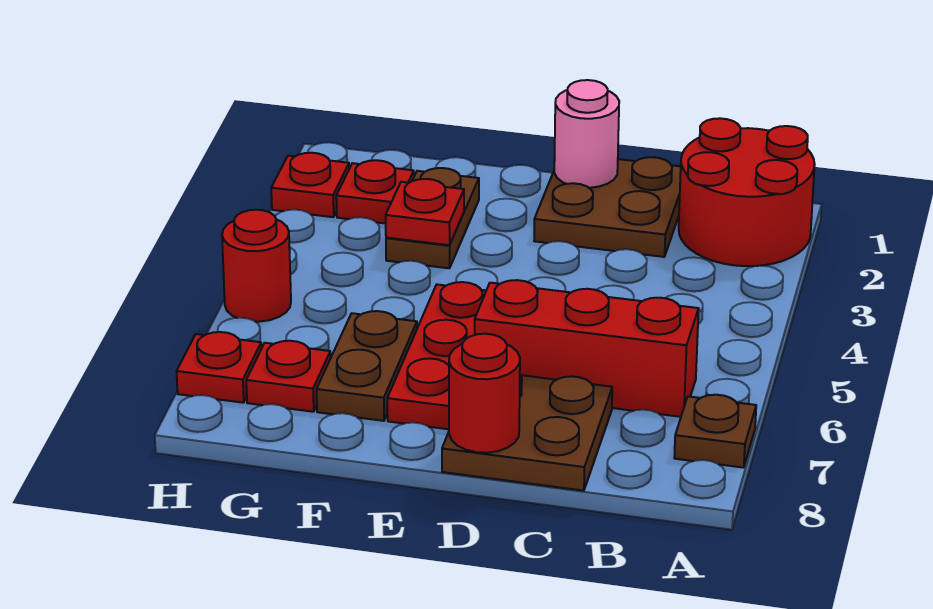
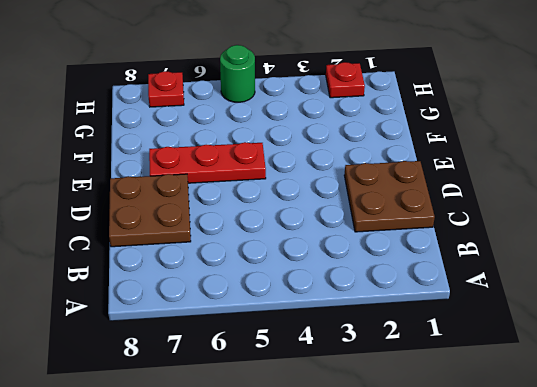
green 1x1 round brick [220,45,255,102] -> red 1x1 round brick [222,210,291,322]
none -> red 2x2 round brick [679,118,815,266]
none -> brown 1x1 plate [674,395,756,468]
none -> red 1x3 brick [475,280,699,417]

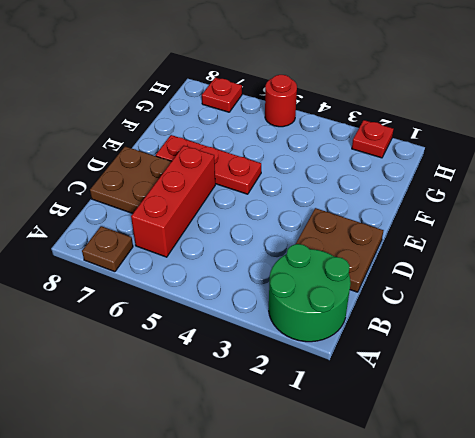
green 2x2 round brick [269,244,351,342] -> red 2x2 round brick [679,118,815,266]
none -> brown 1x2 plate [386,168,479,268]
none -> brown 1x2 plate [317,311,417,421]
none -> red 1x1 plate [336,160,414,223]

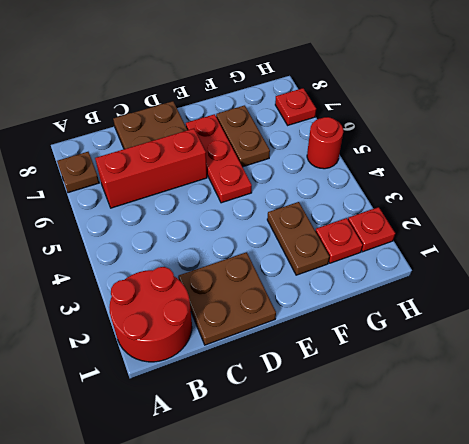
none -> red 1x1 plate [246,341,331,412]
none -> pink 1x1 round brick [554,80,619,188]
none -> red 1x1 round brick [449,334,520,453]

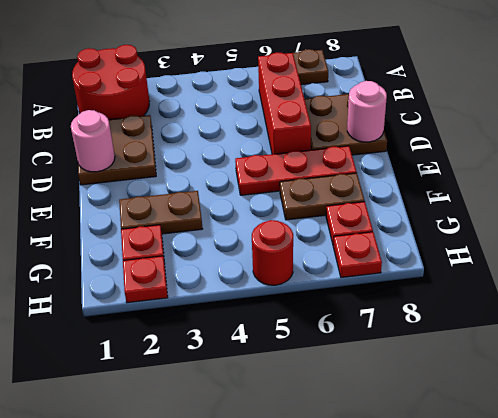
pink 1x1 round brick [347,81,387,142] -> red 1x1 round brick [449,334,520,453]
none -> red 1x1 plate [386,179,464,245]

